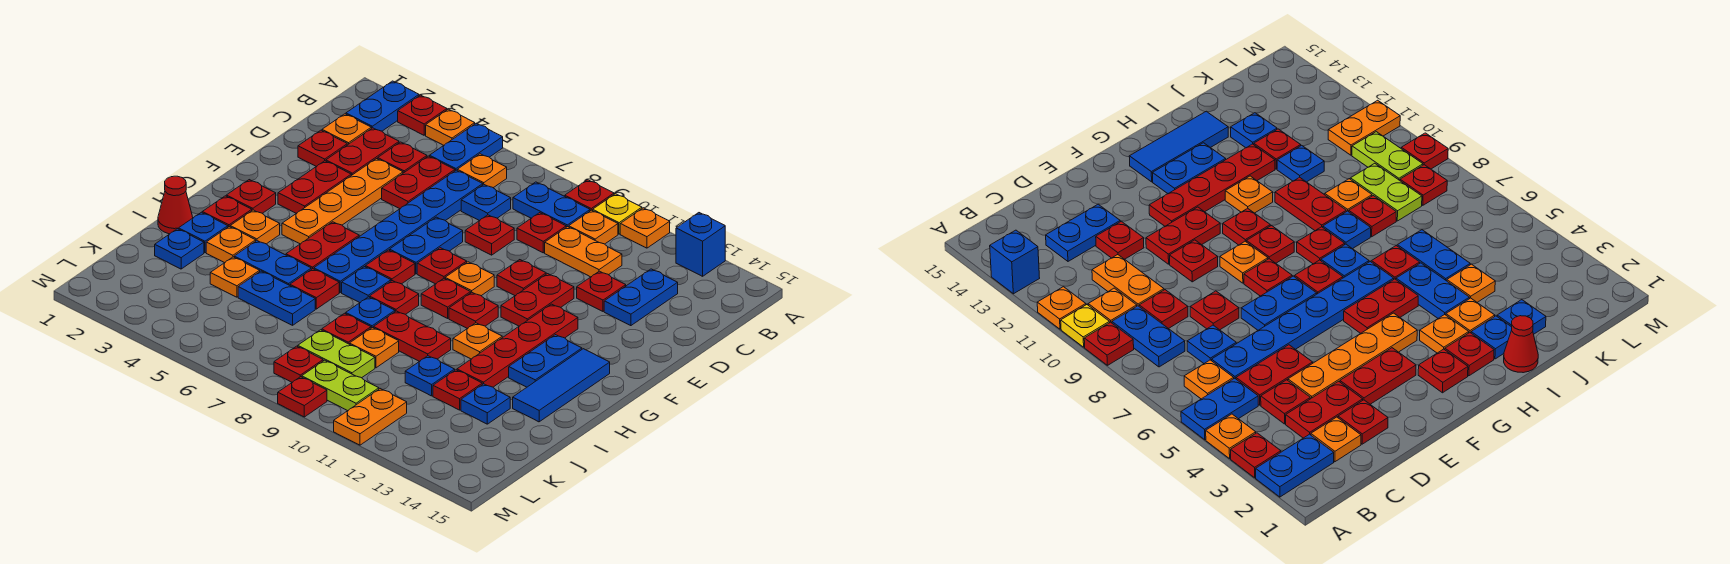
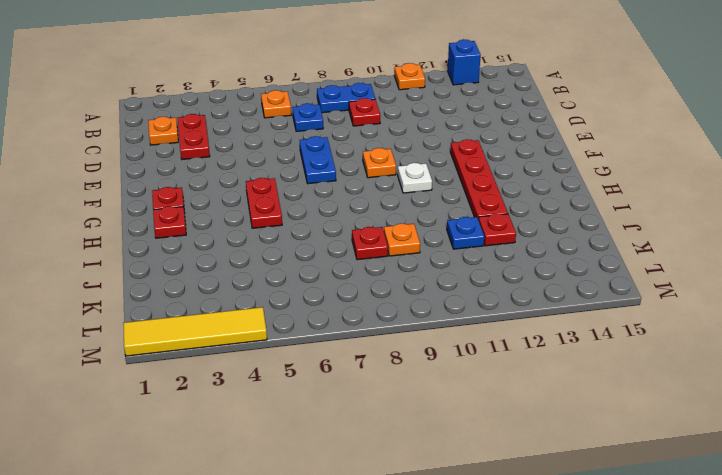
white 1x1 plate [398,163,432,193] -> red 1x1 plate [449,293,498,328]
yellow 1x4 tile [123,307,267,356] -> none
none -> blue 1x2 plate [346,81,419,131]
none -> red 1x1 plate [398,95,447,135]
none -> orange 1x1 plate [426,109,475,145]
none -> blue 1x2 plate [429,123,503,171]

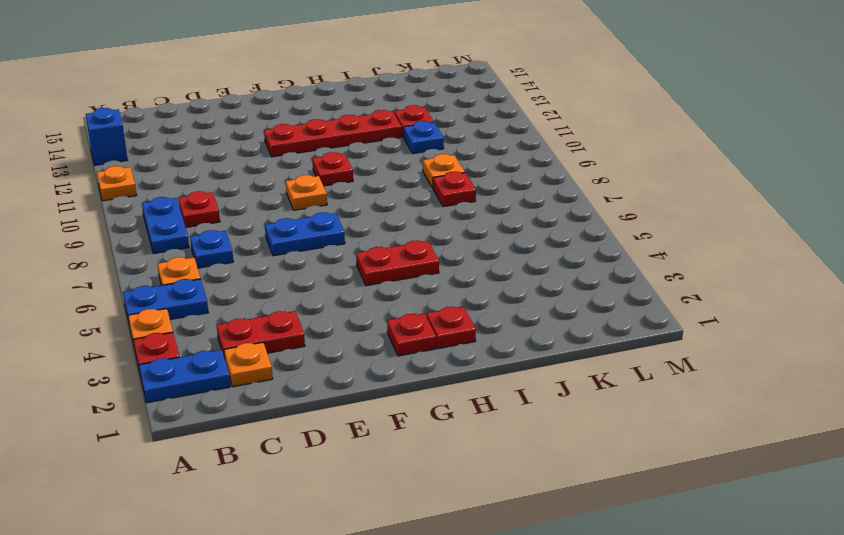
none -> red 1x1 plate [565,180,614,211]
none -> yellow 1x1 plate [593,194,642,234]
none -> orange 1x1 plate [569,210,618,244]
none -> red 1x1 plate [378,142,427,173]

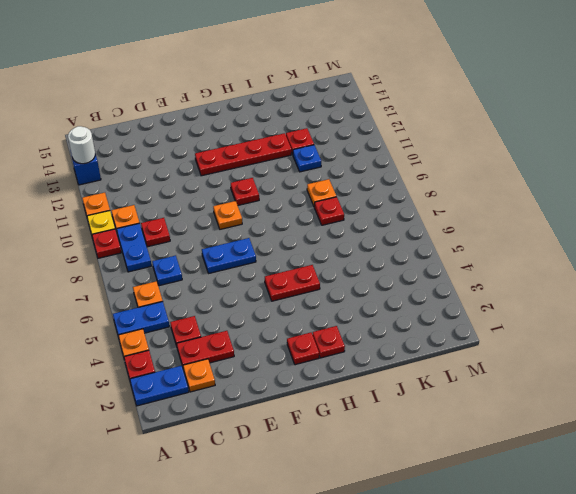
white 1x1 round brick [68,126,95,164] -> none
none -> red 1x2 plate [382,156,455,209]
none -> blue 1x6 plate [314,170,483,292]
none -> orange 1x2 plate [545,227,622,277]
none -> blue 1x2 plate [604,269,678,326]

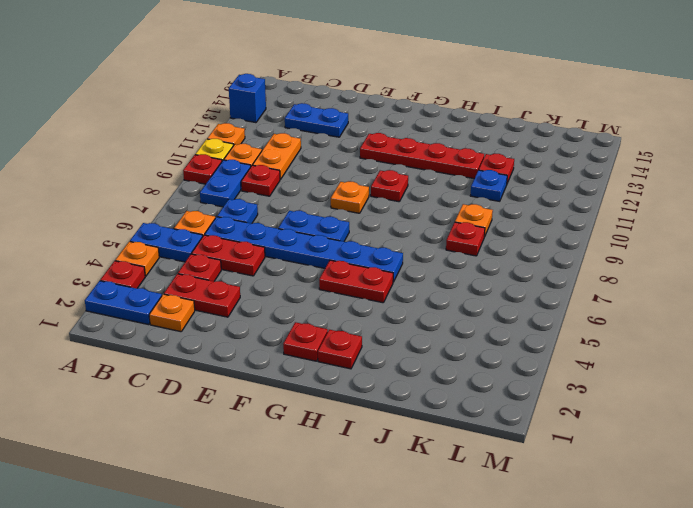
none -> red 1x1 plate [298,130,347,166]
none -> orange 1x4 plate [282,159,403,244]
none -> red 1x1 plate [465,215,514,255]
none -> red 1x1 plate [577,271,626,311]

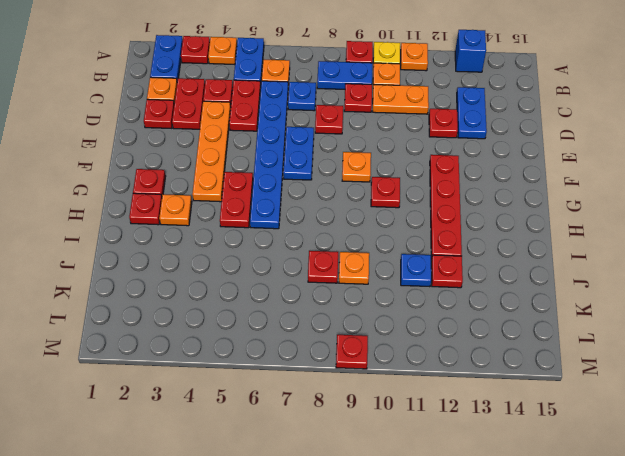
none -> red 1x2 plate [278,161,351,213]
none -> red 1x1 plate [497,260,546,296]
none -> red 1x2 plate [501,274,574,326]
none -> red 1x1 plate [417,248,467,284]

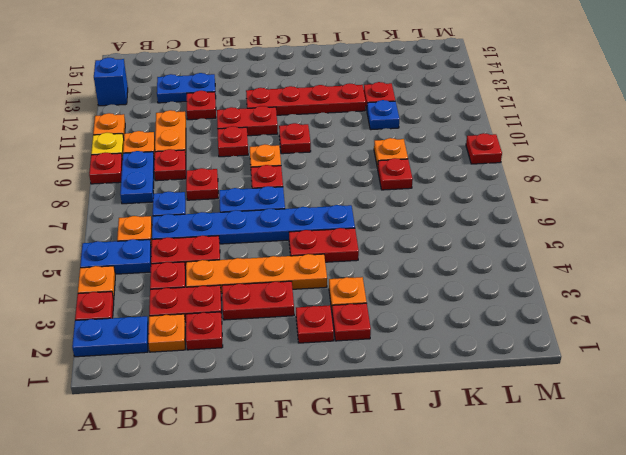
none -> red 1x1 plate [366,250,415,284]
none -> red 1x1 plate [421,278,471,318]
none -> blue 1x2 plate [509,335,582,387]
none -> blue 1x3 tile [513,349,610,422]

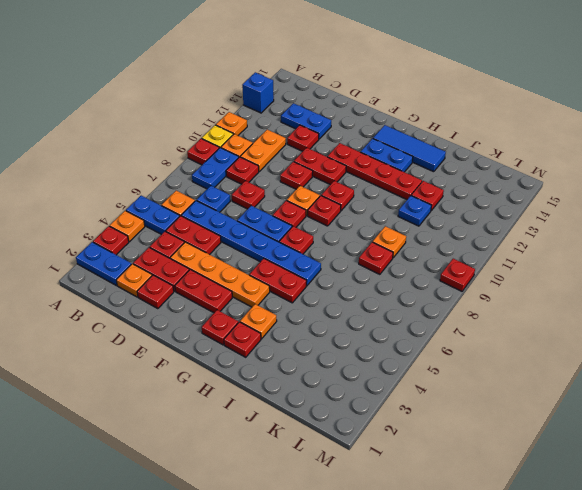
none -> blue 1x1 plate [342,267,391,303]
none -> red 1x1 plate [370,281,419,314]
none -> orange 1x1 plate [453,323,502,359]
none -> red 1x1 cone [158,176,193,234]

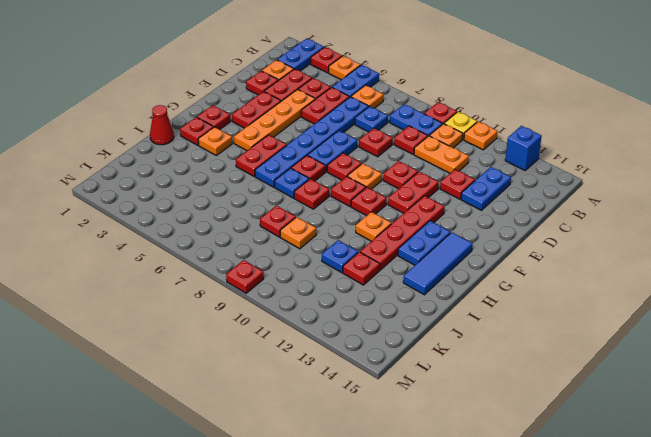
none -> blue 1x1 plate [179,212,228,253]
none -> orange 1x1 plate [206,227,256,263]
none -> blue 1x2 plate [234,241,311,285]
none -> red 1x1 plate [290,269,339,309]

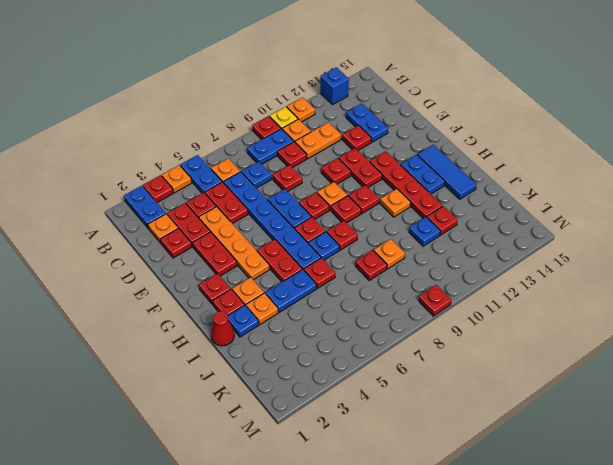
none -> blue 1x1 plate [346,297,395,328]
none -> red 1x2 plate [373,311,451,361]
none -> blue 1x1 plate [155,229,204,269]
none -> orange 1x1 plate [210,257,260,297]

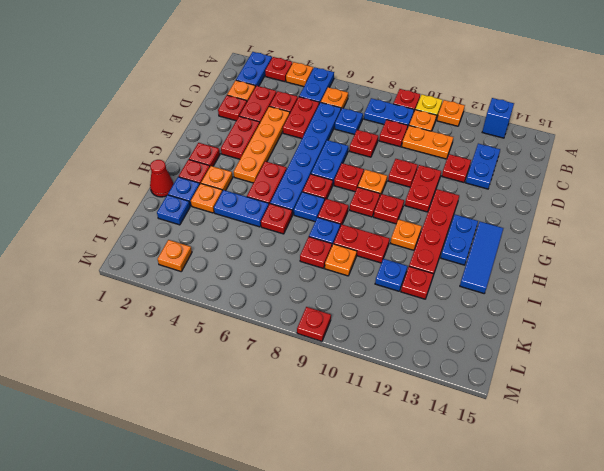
orange 1x1 plate [158,240,192,271] -> orange 1x1 plate moved to [210,257,260,297]
none -> blue 1x2 plate [238,271,315,325]
none -> blue 1x1 plate [461,384,510,424]
none -> lime 1x2 plate [298,330,375,378]
none -> red 1x1 plate [274,346,323,382]

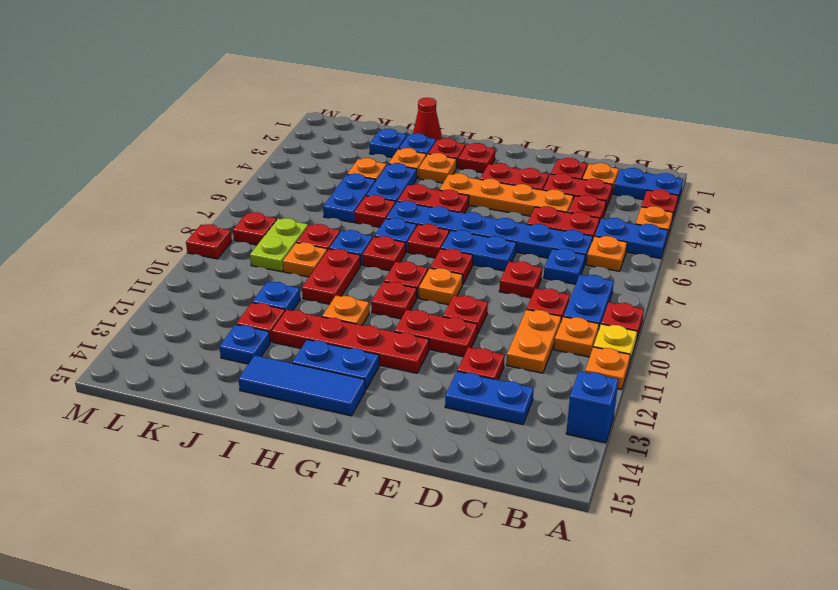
none -> lime 1x2 plate [302,360,379,411]
none -> orange 1x2 plate [334,389,407,445]

